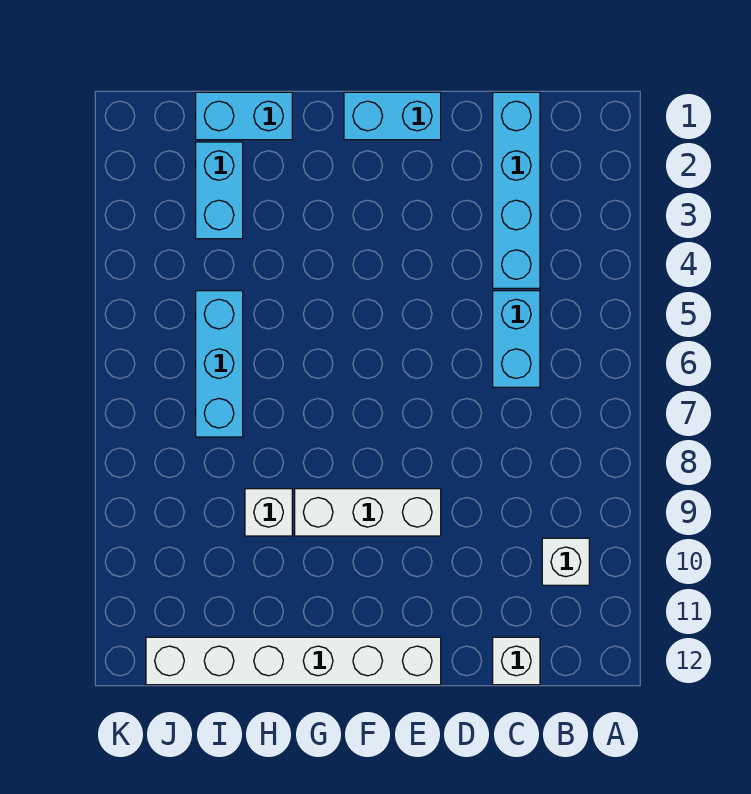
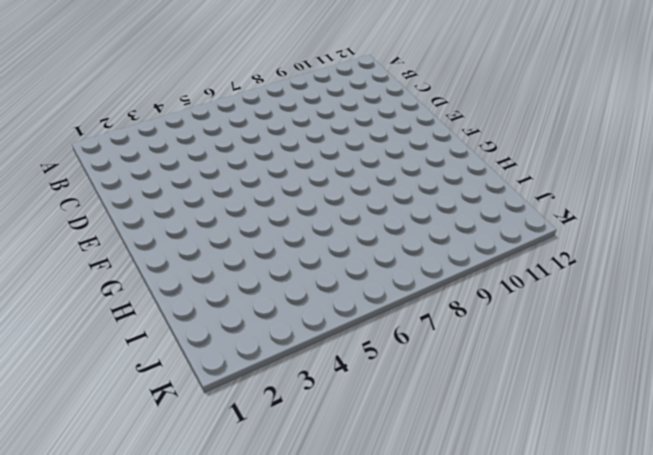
none -> white 1x1 brick [542,538,589,585]
none -> cyan 1x4 brick [493,92,540,288]

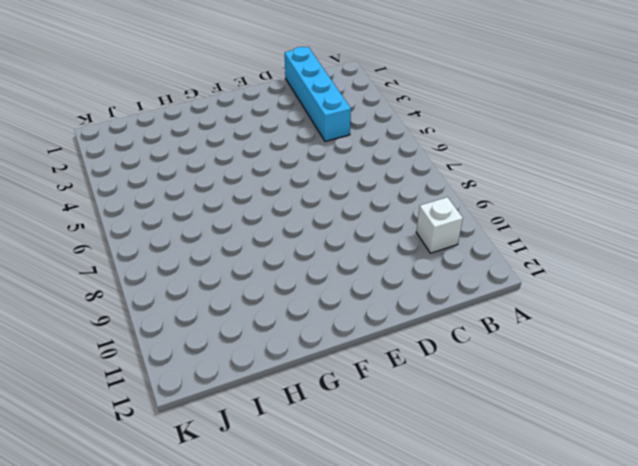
none -> cyan 1x2 brick [493,291,540,387]
none -> white 1x1 brick [493,637,540,685]

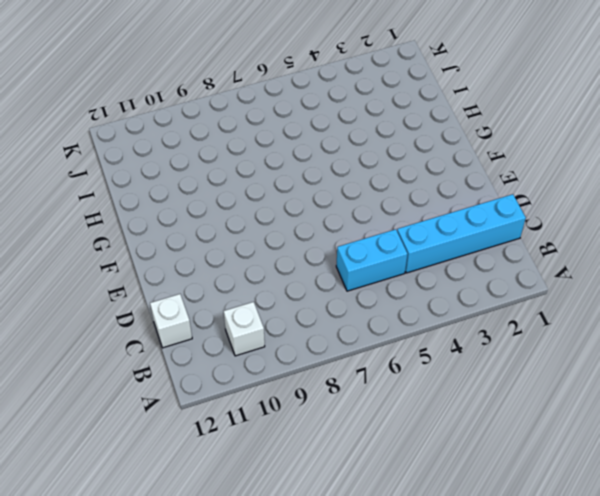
none -> cyan 1x2 brick [344,92,441,140]
none -> white 1x3 brick [295,489,441,536]

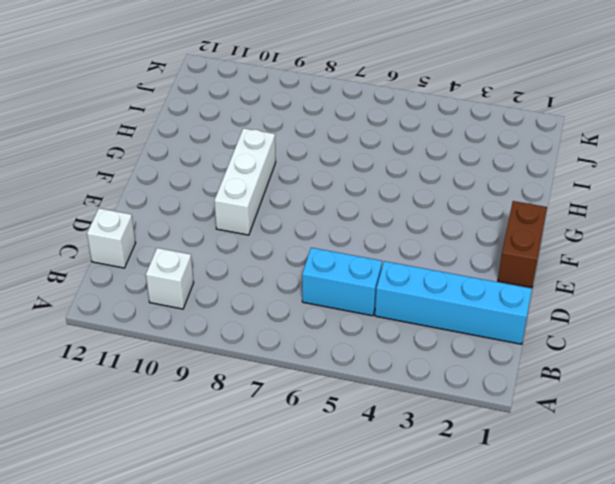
brown 1x2 brick [498,201,547,288] -> cyan 1x2 brick [344,92,441,140]
none -> white 1x6 brick [146,637,441,685]
none -> cyan 1x2 brick [196,92,292,140]

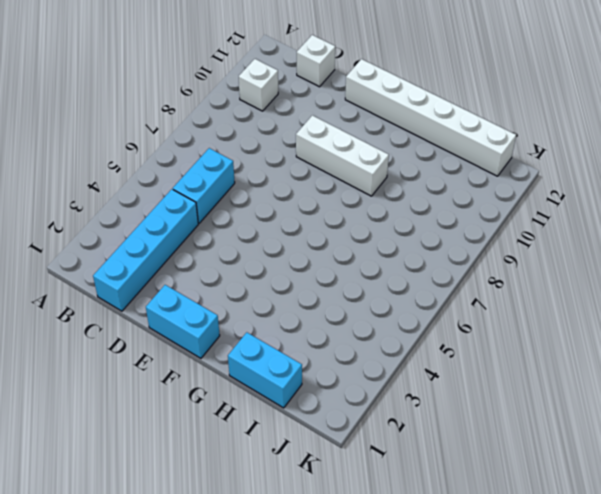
none -> white 1x1 brick [245,489,292,536]
none -> cyan 1x2 brick [196,142,243,239]

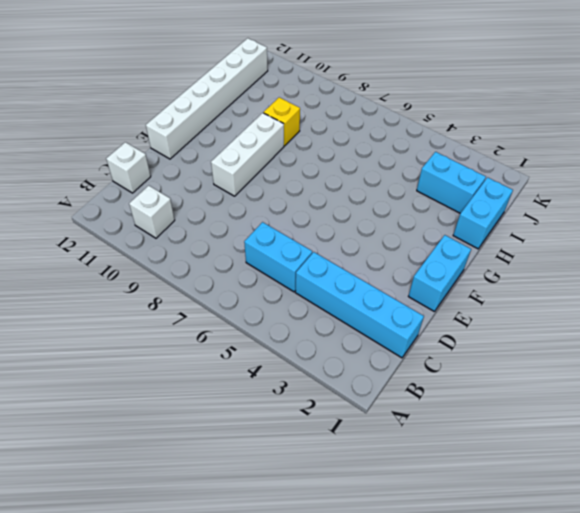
yellow 1x1 brick [264,97,300,146] -> white 1x1 brick [245,489,292,536]
none -> cyan 1x3 brick [196,291,243,437]

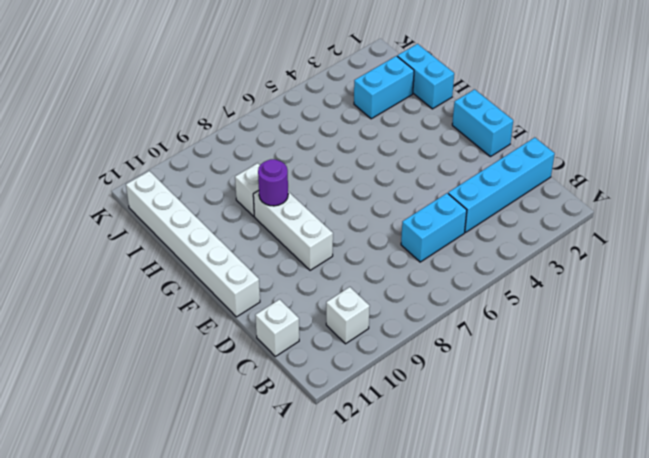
purple 1x1 round brick [258,159,288,206] -> none
none -> cyan 1x3 brick [196,291,243,437]

